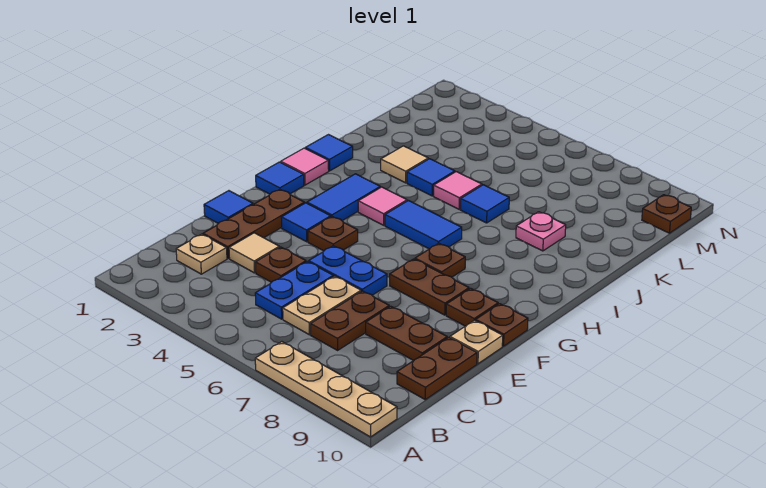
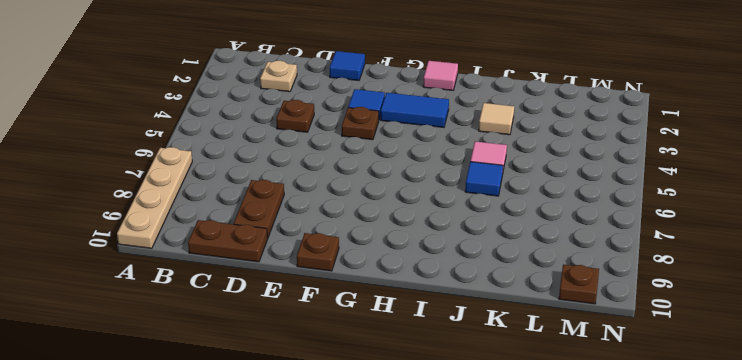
none -> blue 1x2 plate [255,262,333,319]
none -> tan 1x2 plate [283,276,361,335]
none -> brown 1x2 plate [311,291,389,350]
none -> brown 1x3 plate [203,190,305,258]

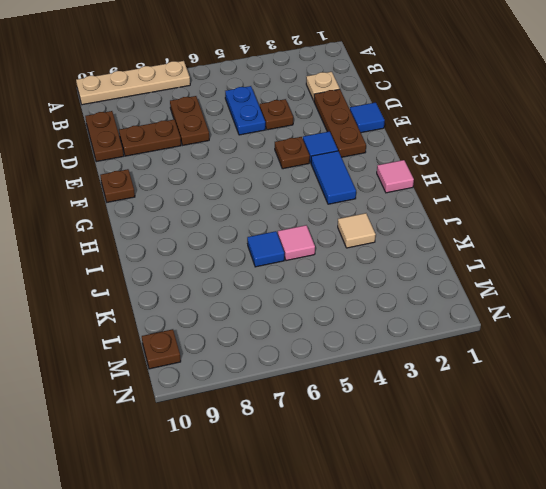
none -> tan 1x2 plate [283,276,361,335]
none -> tan 1x1 tile [229,233,279,273]
none -> blue 1x2 plate [309,246,387,295]
none -> tan 1x1 plate [450,320,503,364]

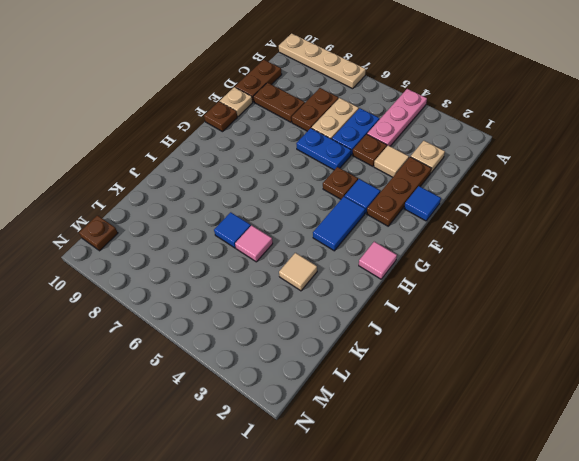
pink 1x3 plate [367,89,427,146] -> none
none -> brown 1x2 plate [390,259,469,315]
none -> brown 1x1 plate [446,288,498,326]
none -> blue 1x1 tile [256,162,304,194]
none -> brown 1x1 plate [415,243,465,277]

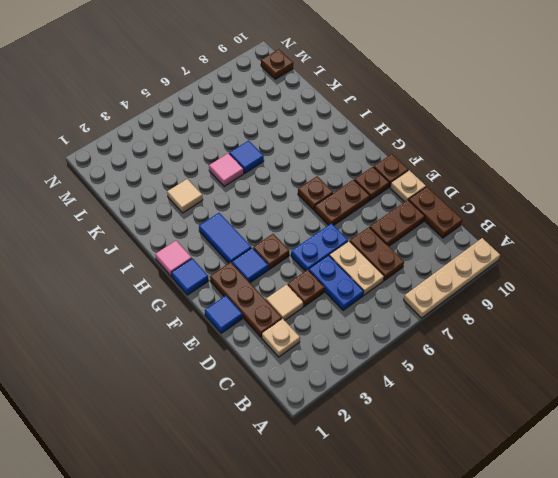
none -> pink 1x1 tile [358,187,407,225]
none -> blue 1x2 tile [385,201,462,249]
none -> blue 1x1 tile [305,135,353,171]
none -> blue 1x1 tile [407,159,455,196]

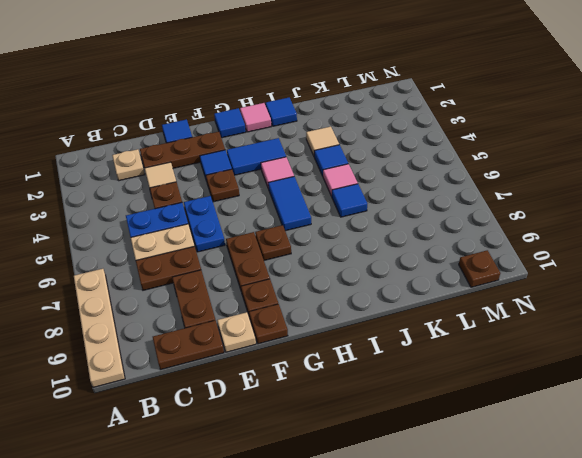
none -> pink 1x1 plate [516,212,566,251]

